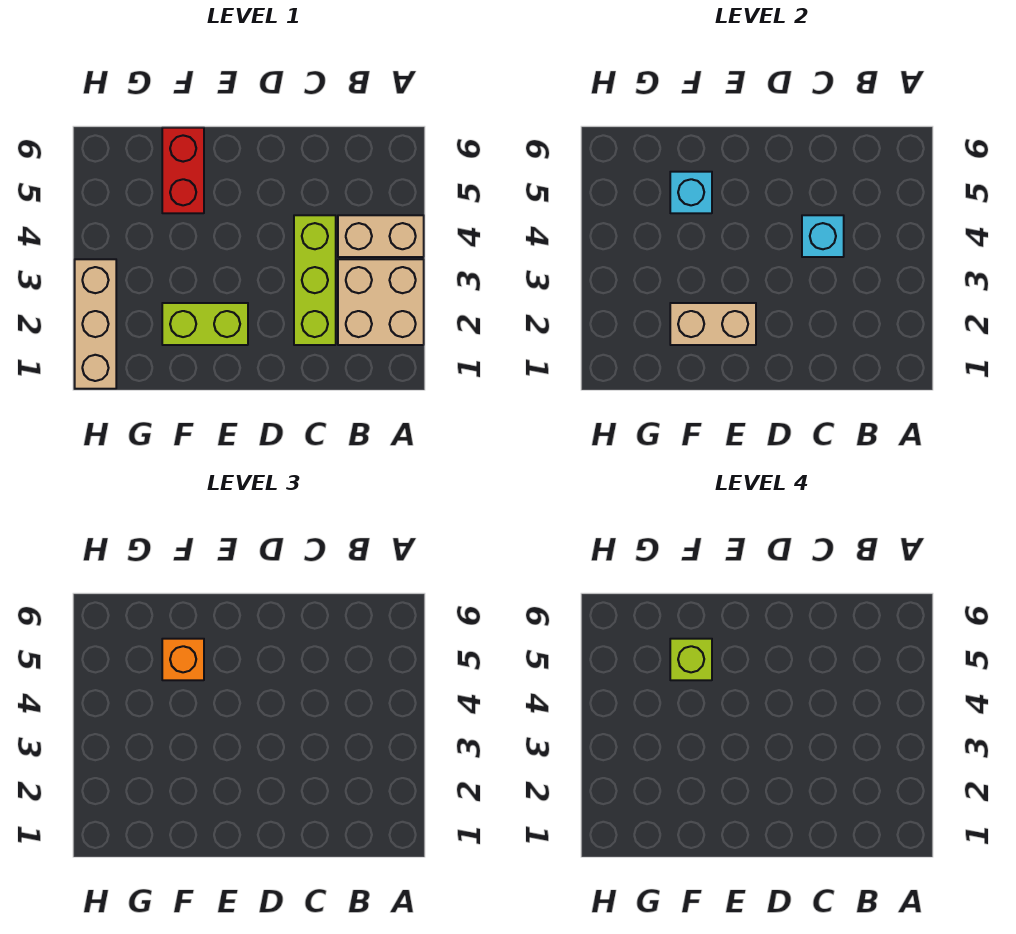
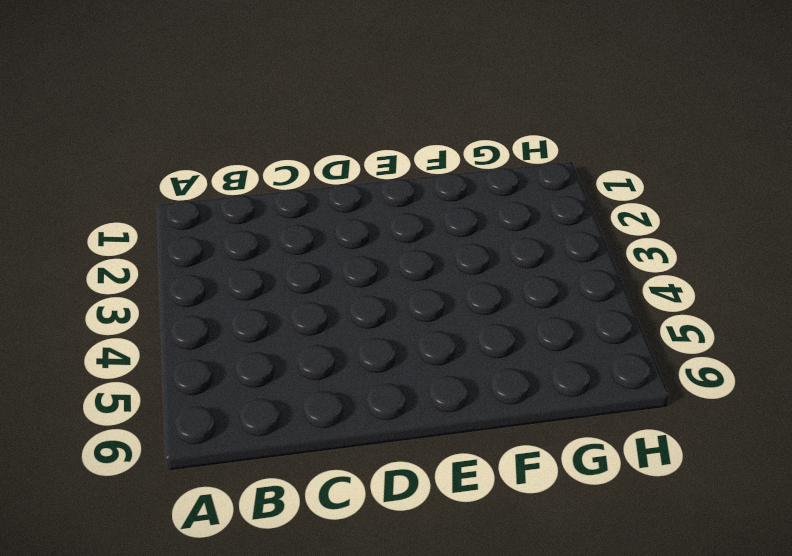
none -> tan 2x2 brick [338,259,424,345]
none -> tan 1x2 brick [338,215,424,257]

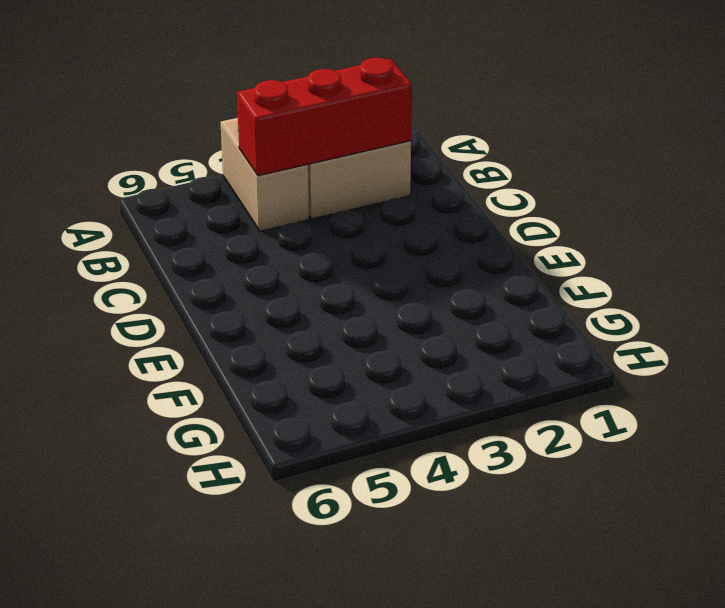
red 1x3 brick [237,58,412,176] -> none
none -> lime 1x3 brick [294,215,336,345]
none -> lime 1x2 brick [162,303,248,345]

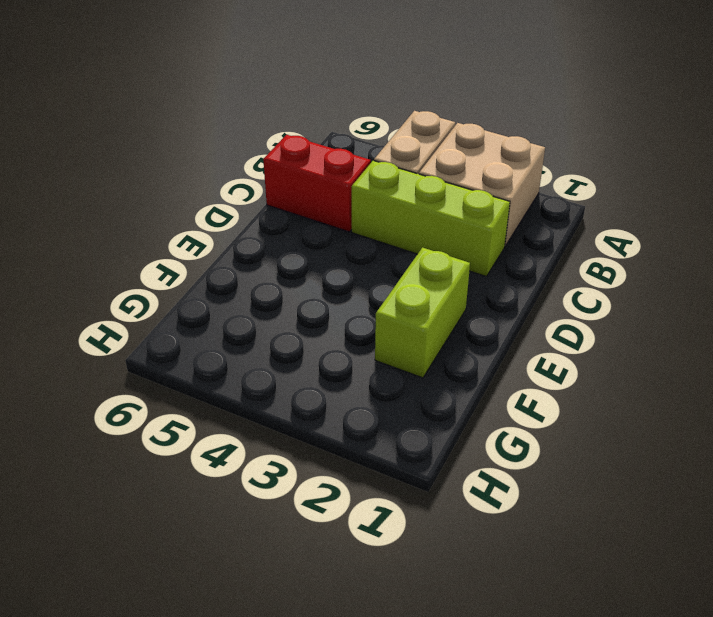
red 1x2 brick [263,135,371,232] -> red 1x2 brick moved to [162,128,204,213]
none -> tan 1x3 brick [75,259,116,389]
none -> cyan 1x1 brick [802,215,844,257]

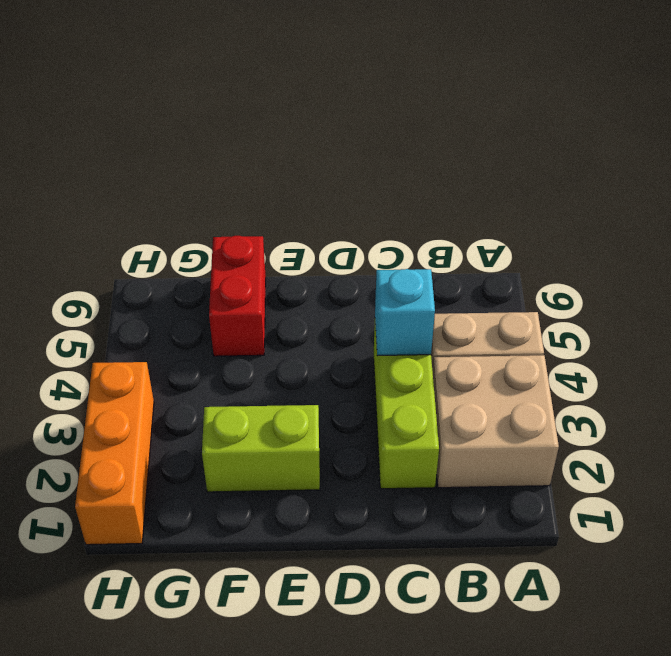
orange 1x3 brick [75,362,154,545] -> tan 1x3 brick [75,259,116,389]
none -> tan 1x2 brick [670,303,756,345]
none -> cyan 1x1 brick [670,172,712,213]

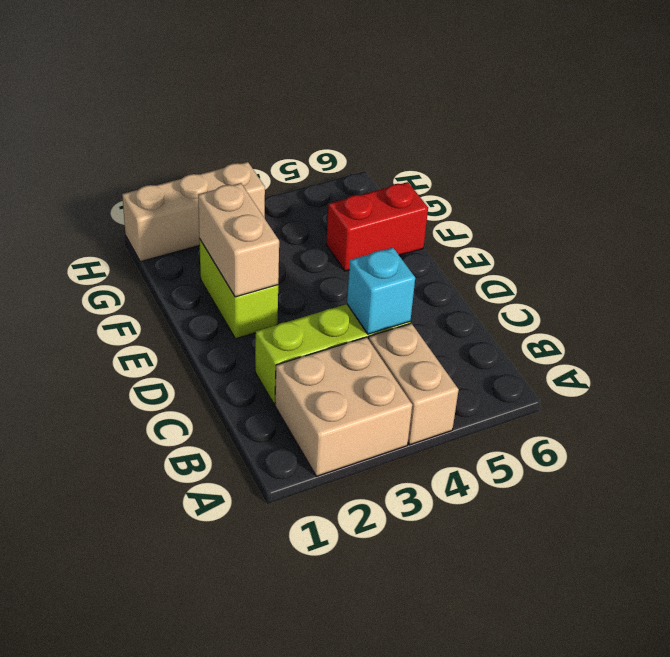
none -> cyan 1x1 brick [670,172,712,213]
none -> orange 1x1 brick [162,639,204,680]

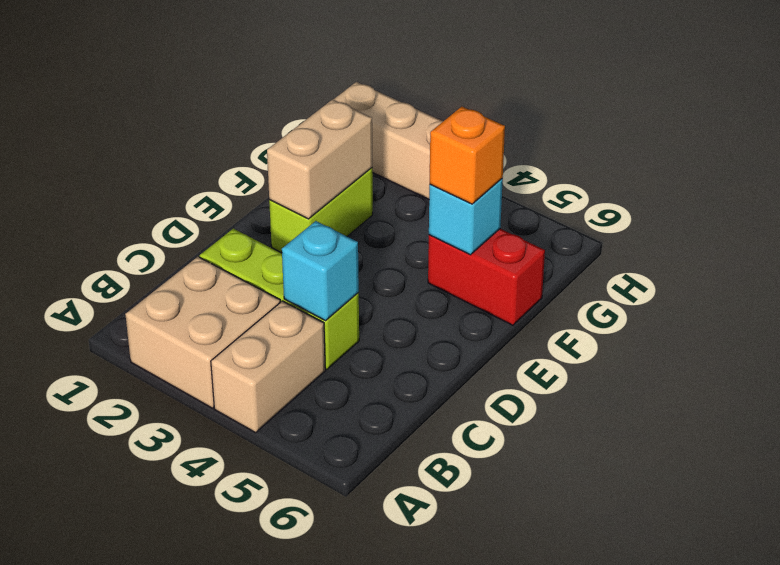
none -> lime 1x1 brick [670,639,712,680]

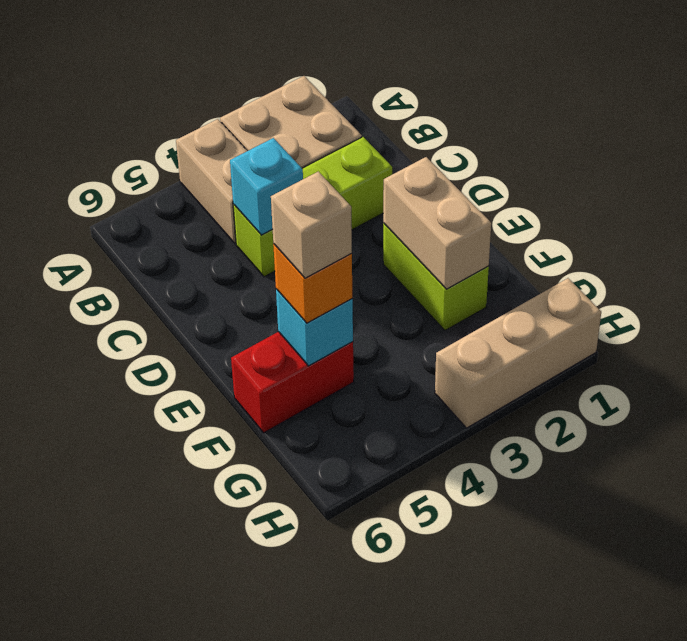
tan 1x1 brick [271,171,352,278] -> lime 1x1 brick [670,639,712,680]

